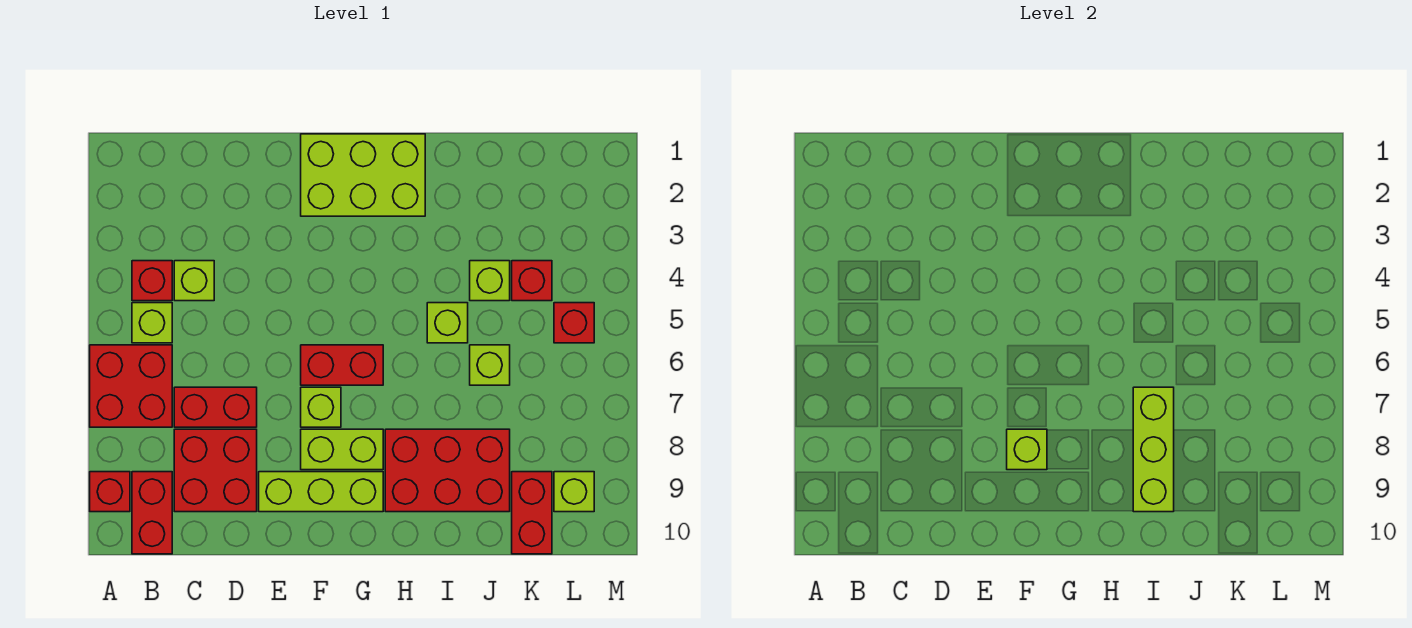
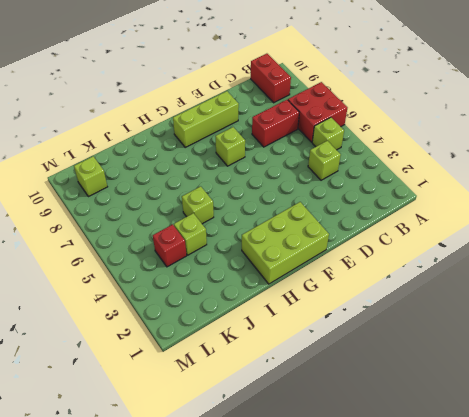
none -> red 1x1 brick [90,472,130,512]
none -> red 1x1 brick [132,261,172,301]
none -> red 2x2 brick [174,429,257,512]

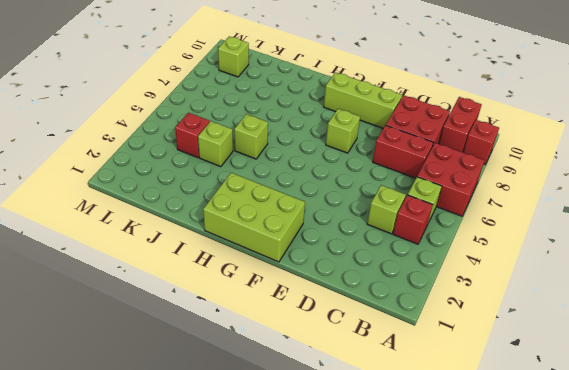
none -> red 1x2 brick [301,345,383,385]
none -> lime 1x2 brick [301,429,383,470]
none -> red 2x3 brick [385,429,510,512]

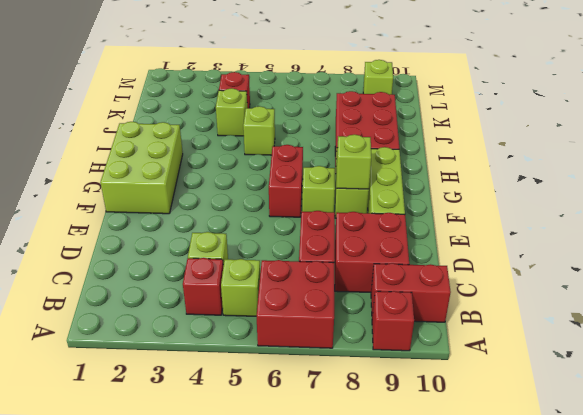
none -> lime 1x1 brick [470,345,510,385]
none -> red 1x2 brick [512,472,552,554]
none -> red 1x1 brick [554,303,594,343]

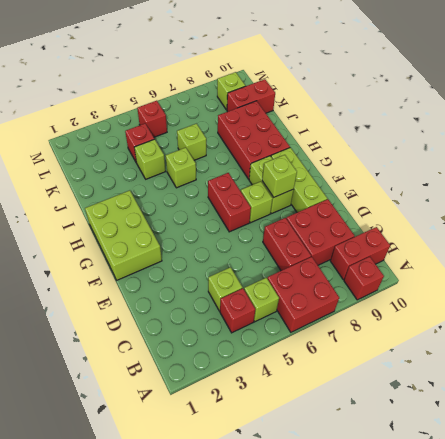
none -> lime 1x3 brick [1133,387,1174,512]

